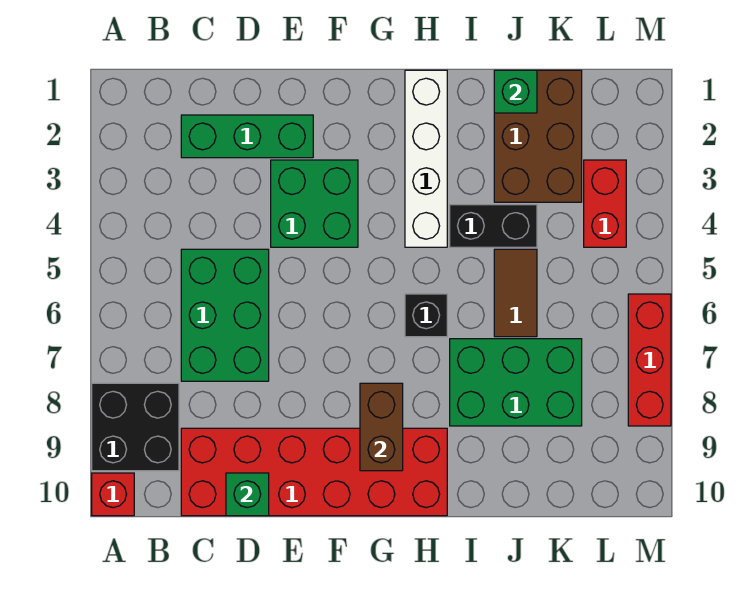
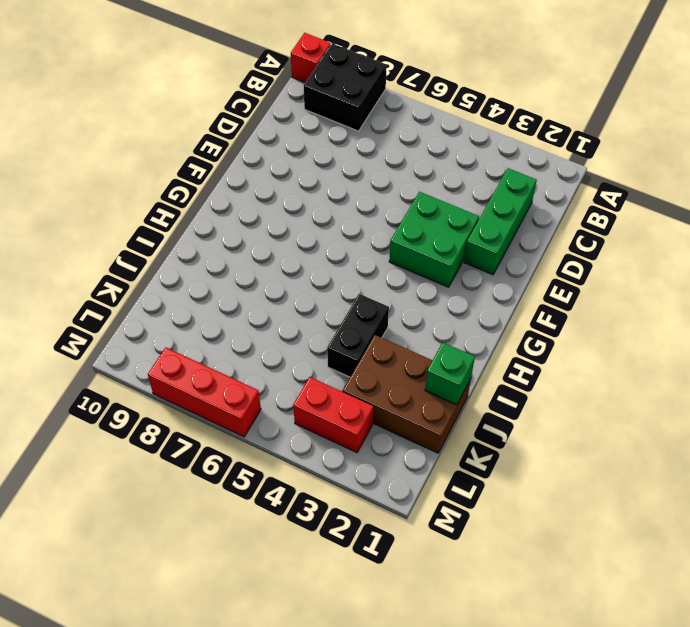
none -> green 2x3 brick [181,249,269,381]
none -> red 2x6 brick [181,428,447,516]
none -> white 1x4 brick [405,70,447,247]

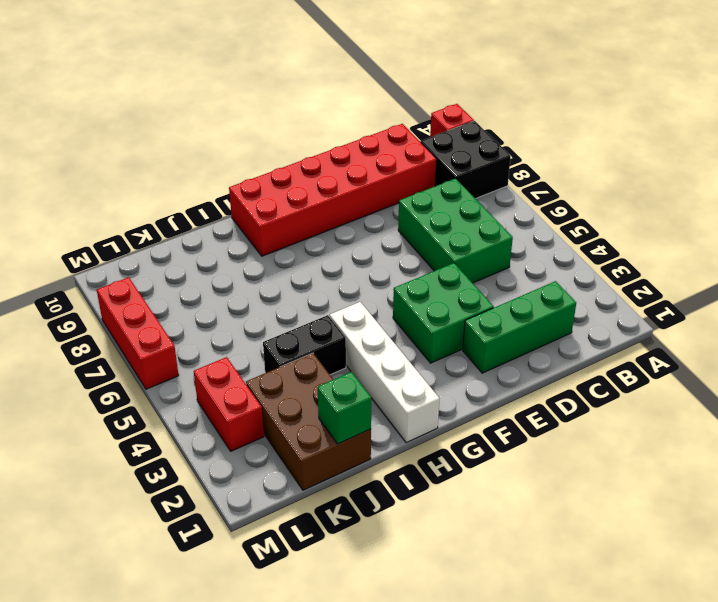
none -> black 1x1 brick [405,294,447,337]
none -> green 2x3 brick [450,339,582,426]
none -> brown 1x2 tile [494,249,537,337]

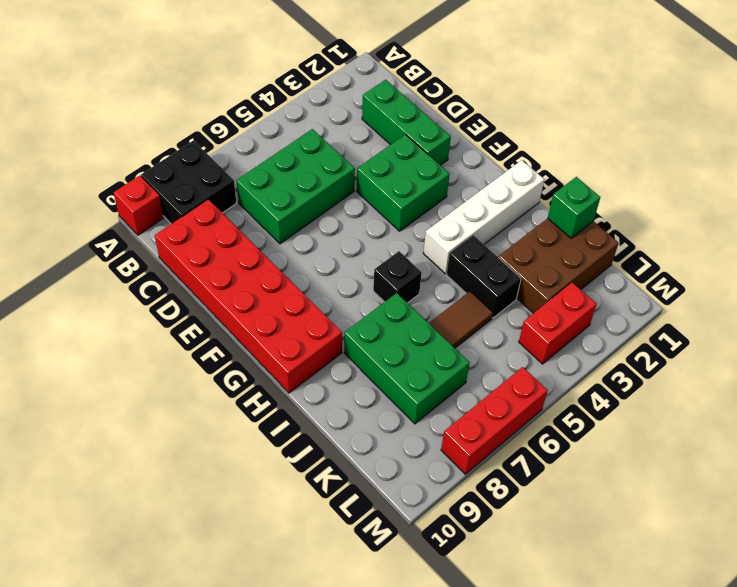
none -> green 1x1 brick [226,473,269,516]
none -> brown 1x2 brick [360,383,403,471]

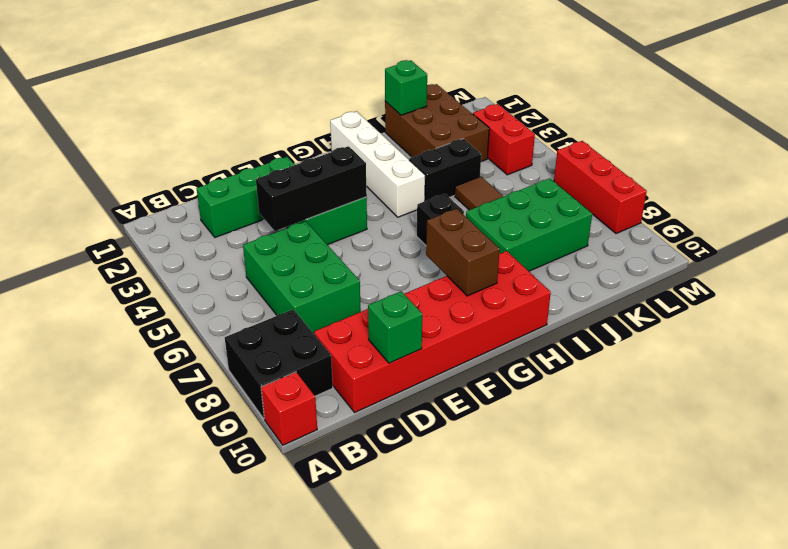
black 1x3 brick [256,146,367,231] -> none

